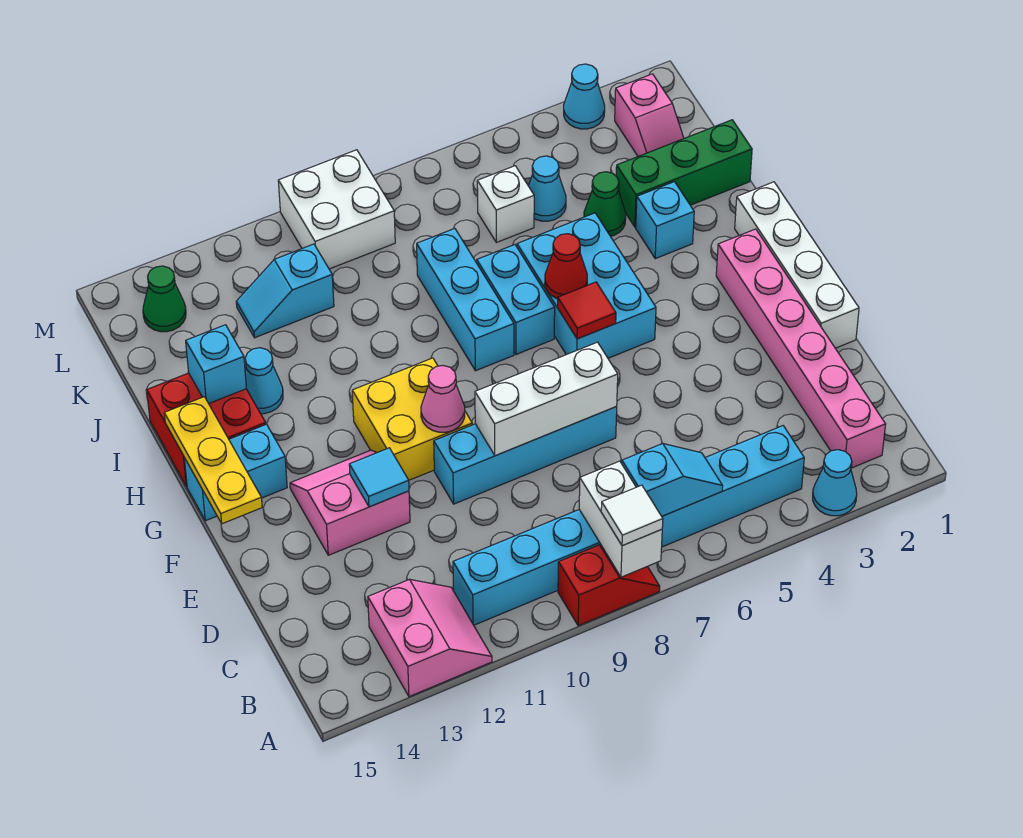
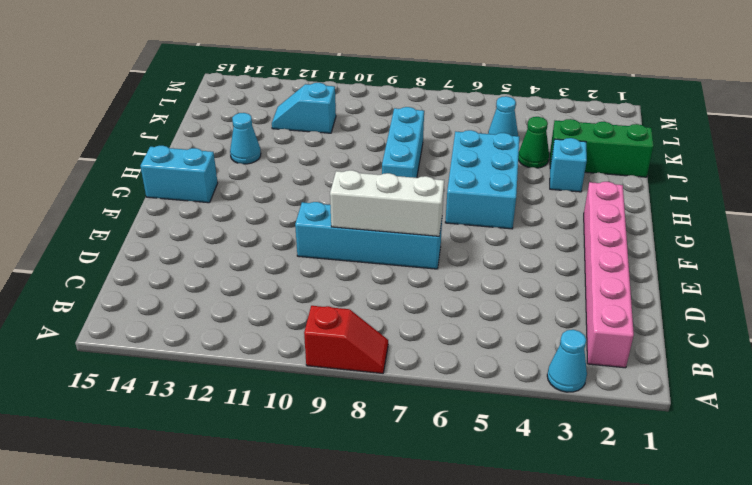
none -> pink 2x2 slope [368,579,492,697]
none -> cyan 1x8 brick [453,426,804,625]
none -> white 1x4 brick [735,182,859,348]
none -> pink 2x2 slope [290,450,410,555]

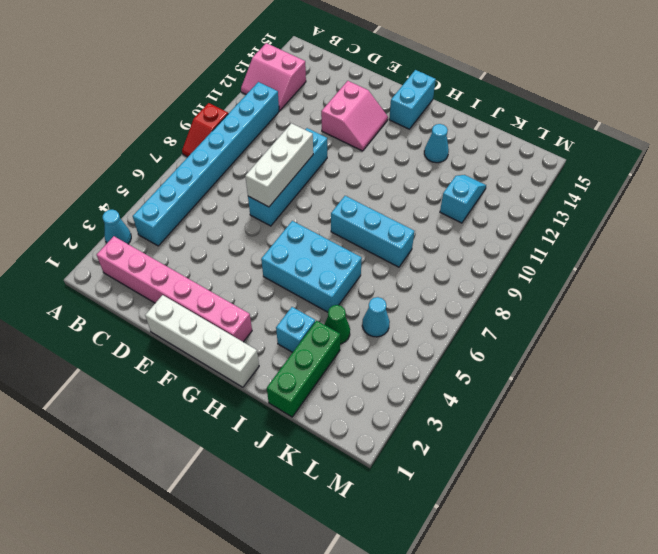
none -> yellow 2x2 brick [352,358,472,480]
none -> cyan 1x2 brick [477,245,555,354]
none -> red 2x2 brick [147,373,266,487]
none -> pink 1x2 slope [615,74,684,156]

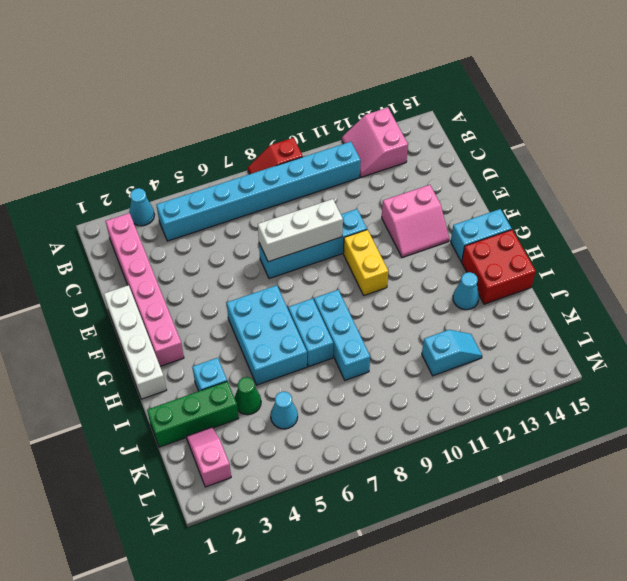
yellow 1x2 brick [343,230,388,295] -> yellow 2x2 brick [352,358,472,480]
none -> white 1x1 brick [477,166,534,242]
none -> white 2x2 brick [278,150,395,269]
none -> green 1x1 cone [143,266,186,332]
none -> cyan 1x1 cone [564,64,605,129]

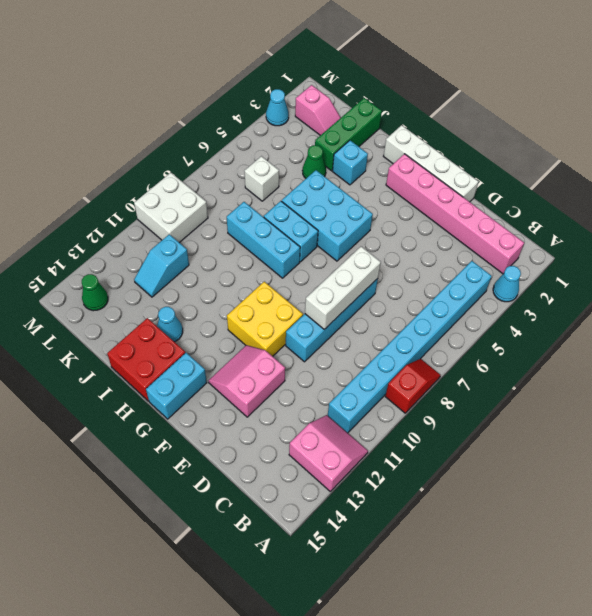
none -> cyan 1x1 cone [529,156,566,221]
none -> white 1x2 brick [579,461,662,577]
none -> cyan 1x2 slope [622,444,723,516]
none -> cyan 1x1 tile [349,448,409,507]

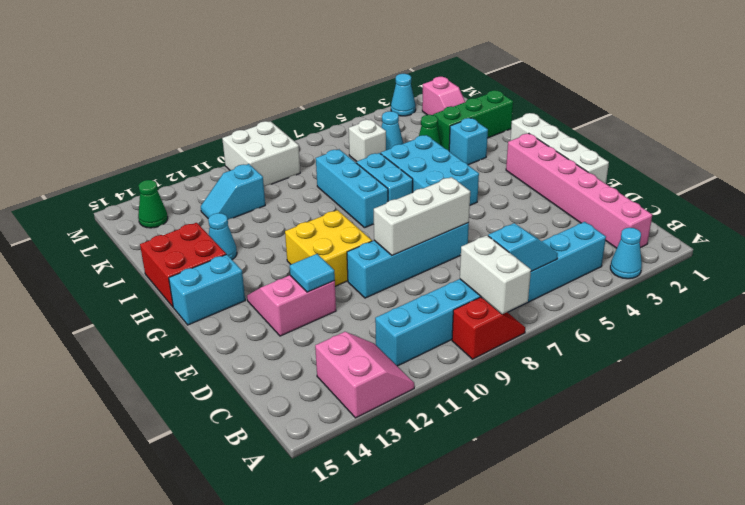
none -> pink 1x1 cone [421,366,465,432]
none -> yellow 1x3 plate [164,397,262,524]
none -> red 1x1 tile [558,282,616,339]
none -> red 1x1 cone [545,234,587,299]

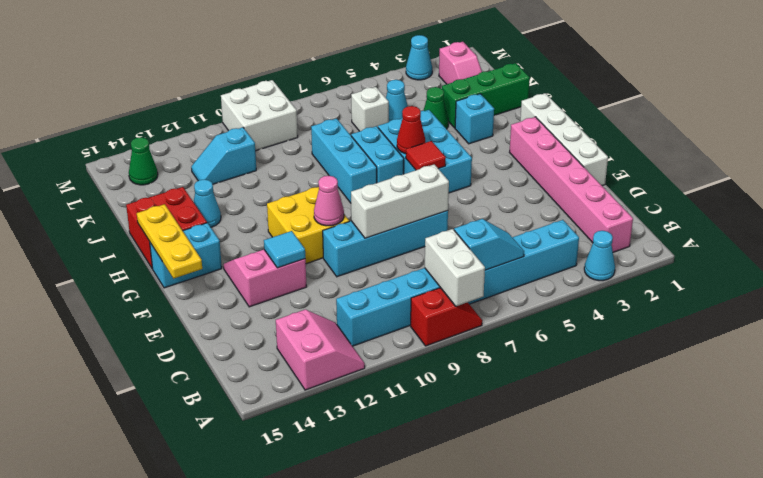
none -> cyan 1x1 brick [186,325,246,404]
none -> white 1x1 tile [601,485,663,546]

